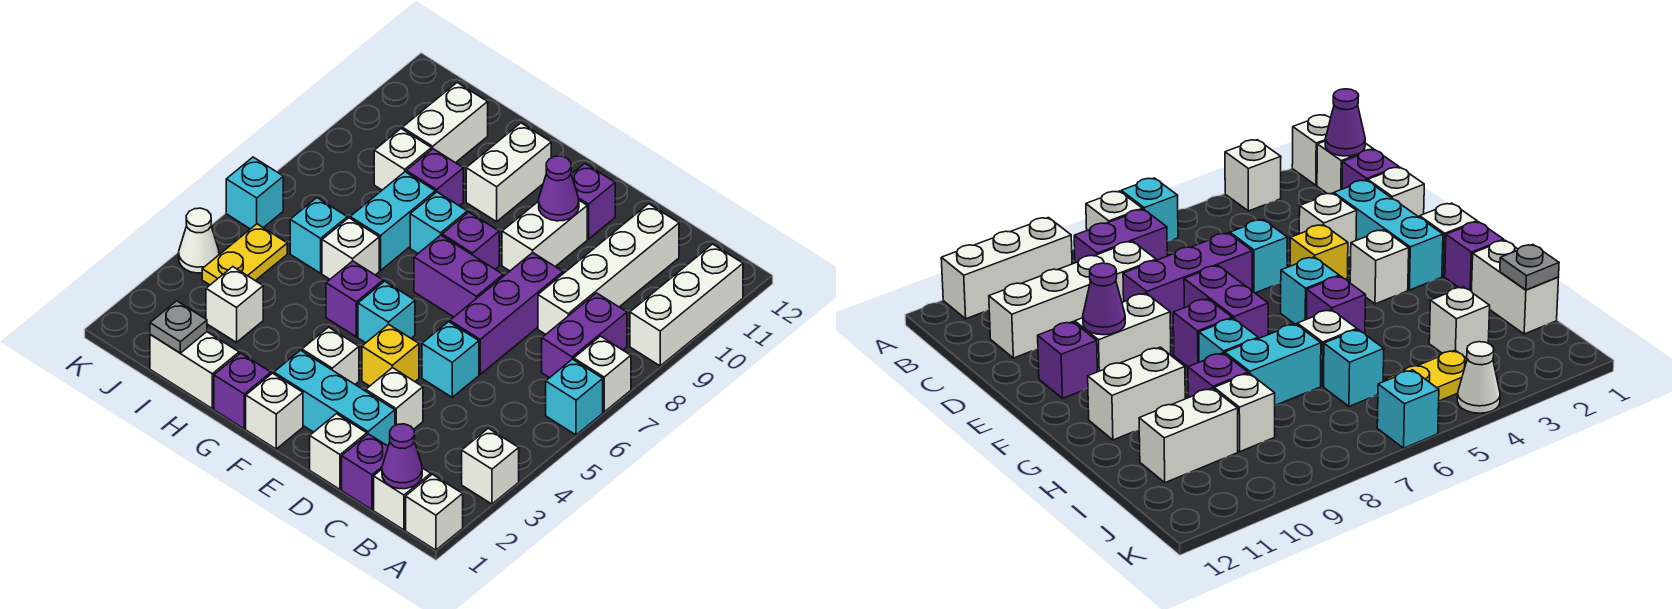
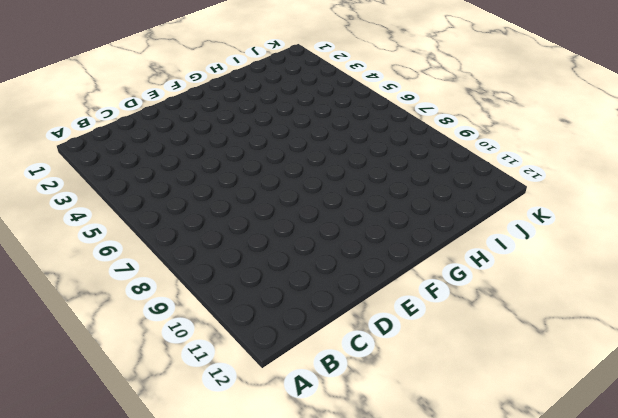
none -> white 1x1 brick [406,474,463,550]
none -> white 1x1 brick [462,428,519,504]
none -> cyan 1x1 brick [546,359,603,435]
none -> white 1x1 brick [574,336,631,412]

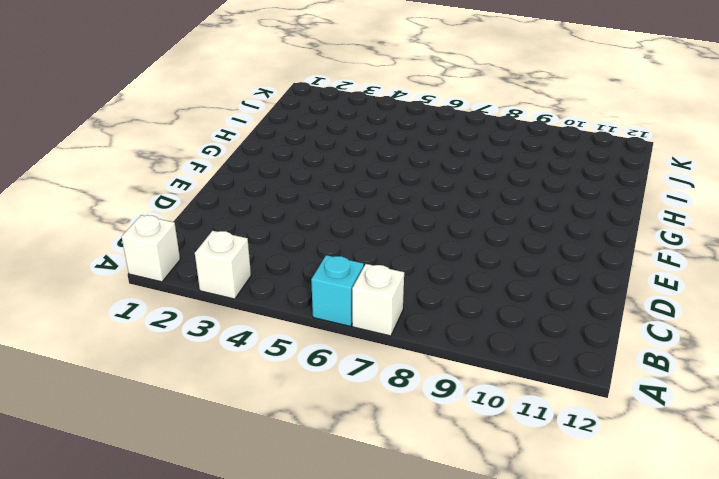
none -> white 1x3 brick [630,244,743,366]
none -> white 1x1 brick [374,468,431,530]
none -> purple 1x2 brick [542,293,627,378]
none -> purple 1x1 brick [342,434,388,510]

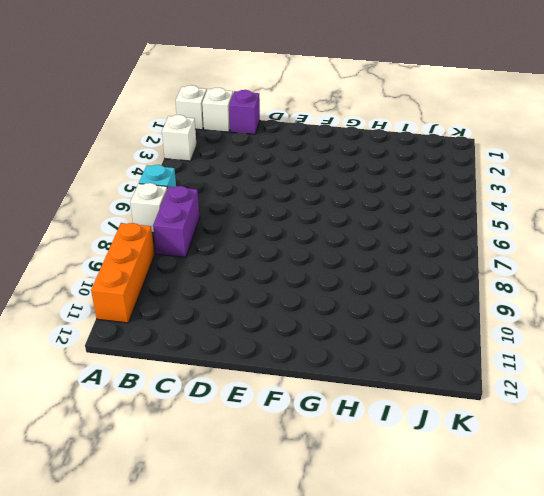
orange 1x3 brick [91,223,155,323] -> white 1x3 brick [630,244,743,366]
none -> white 1x4 brick [538,204,679,334]
none -> white 1x1 brick [310,414,367,489]
none -> cyan 1x3 brick [274,350,395,446]
none -> white 1x1 brick [366,368,423,429]

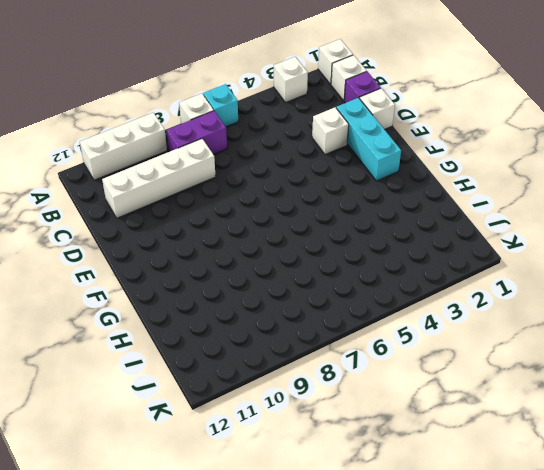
none -> cyan 1x1 brick [422,322,479,397]
none -> purple 1x3 brick [450,253,563,374]
none -> yellow 1x1 brick [362,324,419,386]
none -> purple 1x2 brick [414,235,503,317]

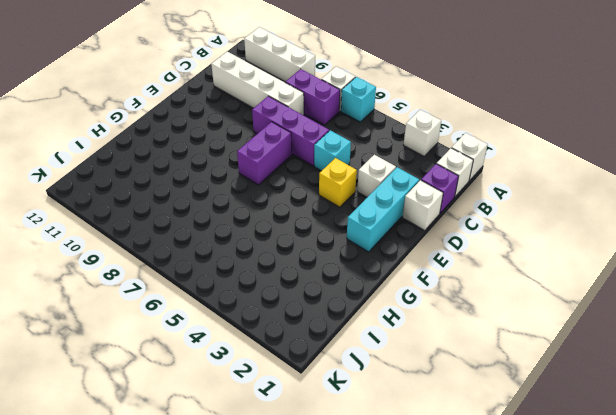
none -> white 1x2 brick [502,201,587,271]
none -> purple 1x1 brick [571,163,615,239]
none -> white 1x1 brick [246,373,303,449]
none -> white 1x1 brick [302,327,359,384]

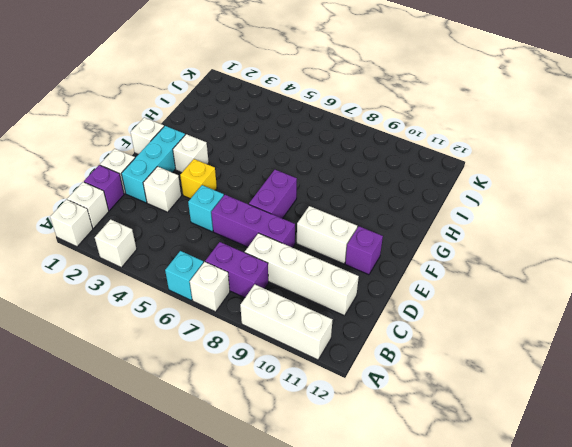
none -> cyan 1x1 brick [358,281,415,343]
none -> purple 1x1 brick [442,212,499,269]
none -> purple 1x1 brick [214,353,271,429]
none -> purple 1x1 brick [326,261,383,337]

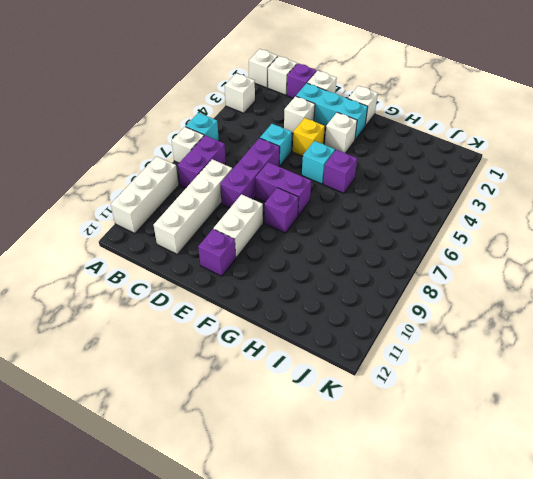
none -> purple 1x1 brick [214,353,271,429]
none -> cyan 1x1 brick [410,192,467,253]
none -> white 1x2 brick [466,123,551,222]
none -> white 1x2 brick [150,332,239,408]

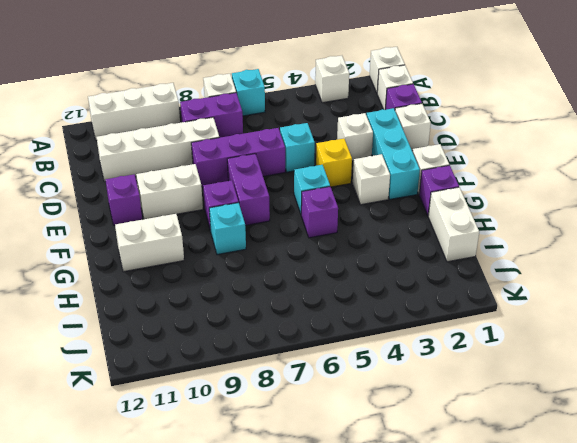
none -> white 1x1 brick [322,218,379,279]
none -> cyan 1x2 brick [350,172,435,270]
none -> purple 1x1 brick [406,149,463,206]
none -> white 1x1 brick [206,267,263,342]

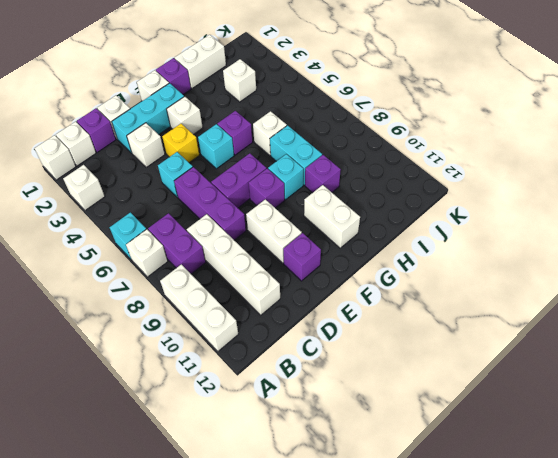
none -> cyan 1x1 brick [290,198,347,273]
none -> white 1x1 brick [374,129,431,190]
none -> white 1x2 brick [402,83,488,163]
none -> yellow 1x2 plate [202,224,287,285]

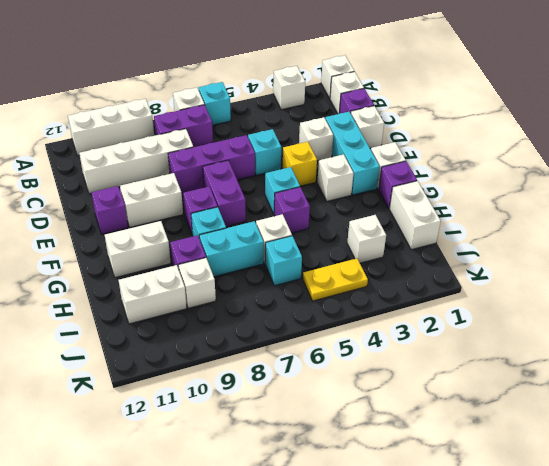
none -> white 1x1 cone [179,208,219,273]
none -> cyan 1x1 brick [226,157,283,229]
none -> purple 1x1 cone [382,424,422,489]
none -> purple 1x1 cone [539,156,579,221]

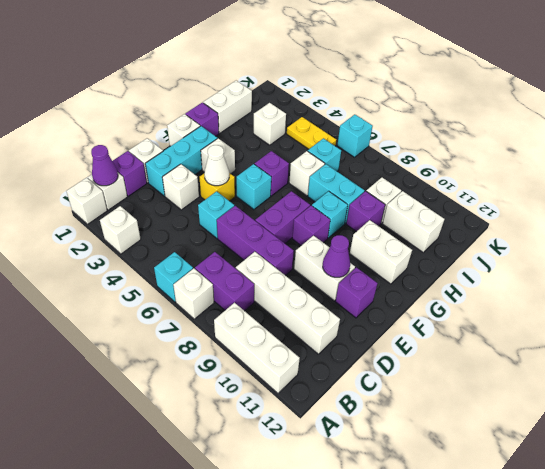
white 1x1 cone [204,145,229,186] -> white 1x1 cone moved to [179,208,219,273]
none -> grey 1x1 plate [150,301,207,353]

